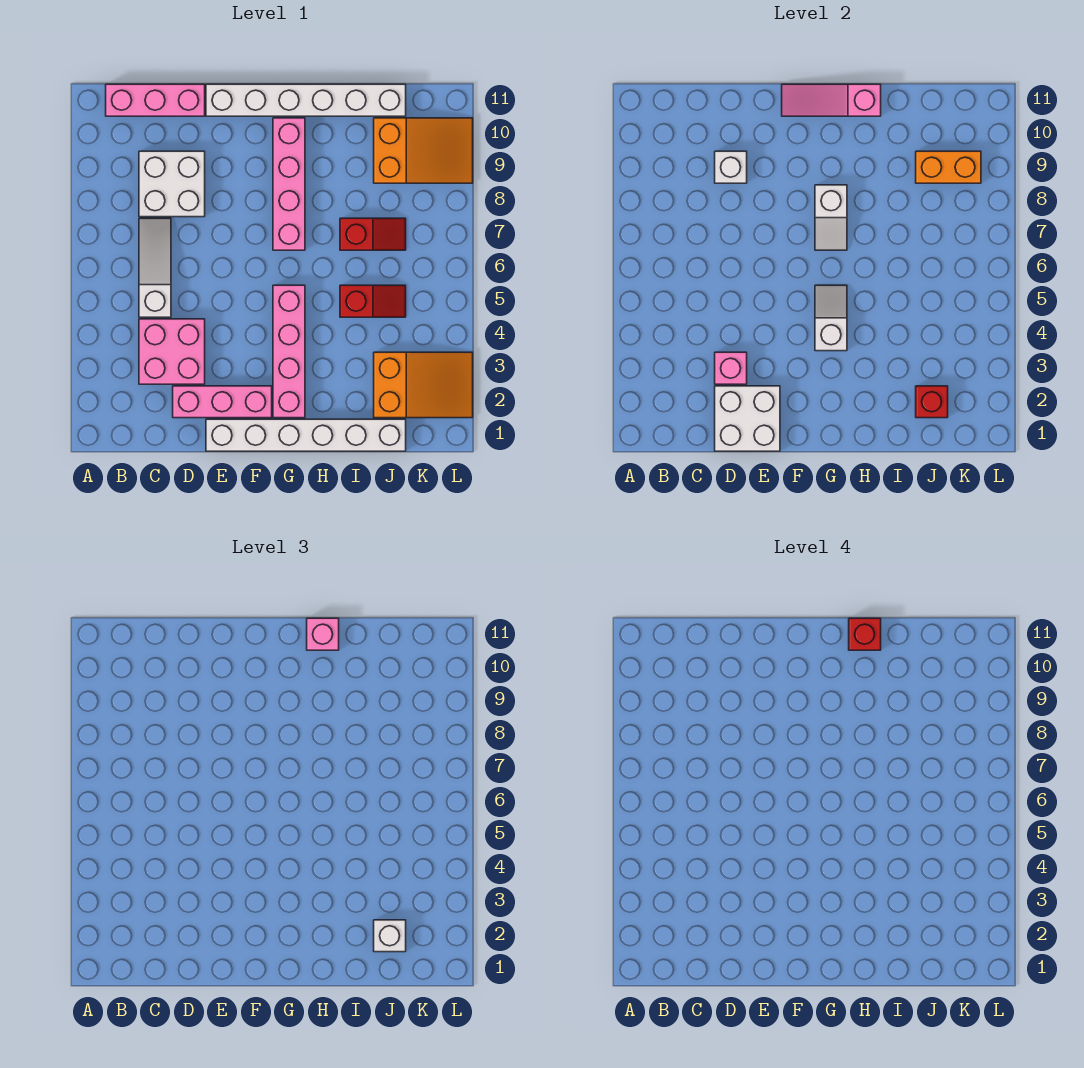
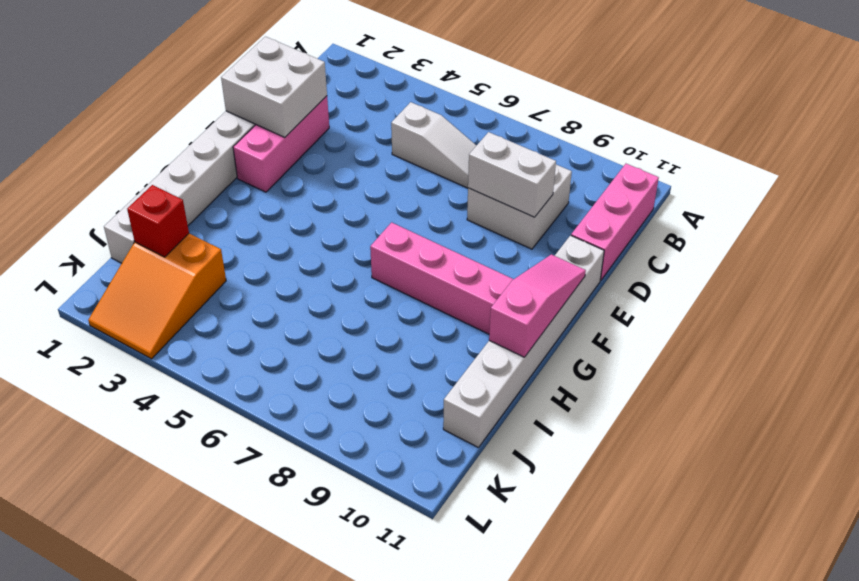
white 1x2 brick [468,132,556,217] -> white 1x1 brick [715,151,747,183]
none -> pink 2x2 brick [139,319,205,384]
none -> pink 1x4 brick [273,285,305,418]
none -> red 1x2 slope [340,285,406,317]

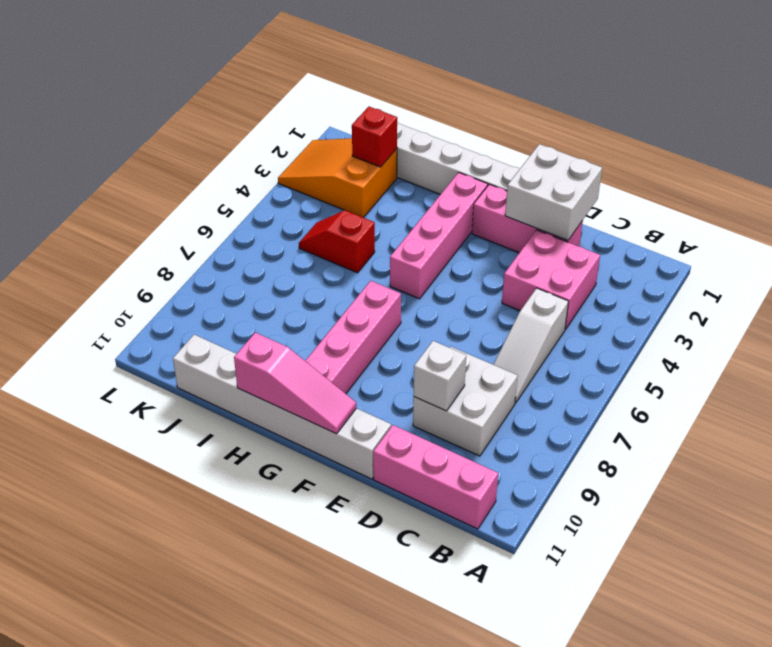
none -> red 1x2 slope [340,218,406,250]
none -> orange 2x3 slope [374,118,473,183]
none -> pink 1x1 brick [715,352,747,384]

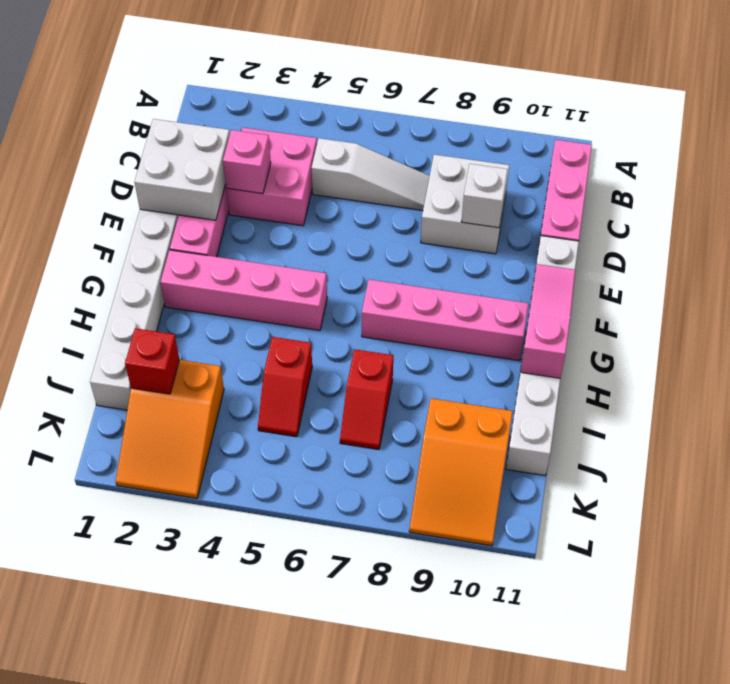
none -> white 1x2 slope [815,285,847,351]
none -> white 1x2 slope [815,185,847,250]
none -> orange 1x2 brick [916,151,981,183]

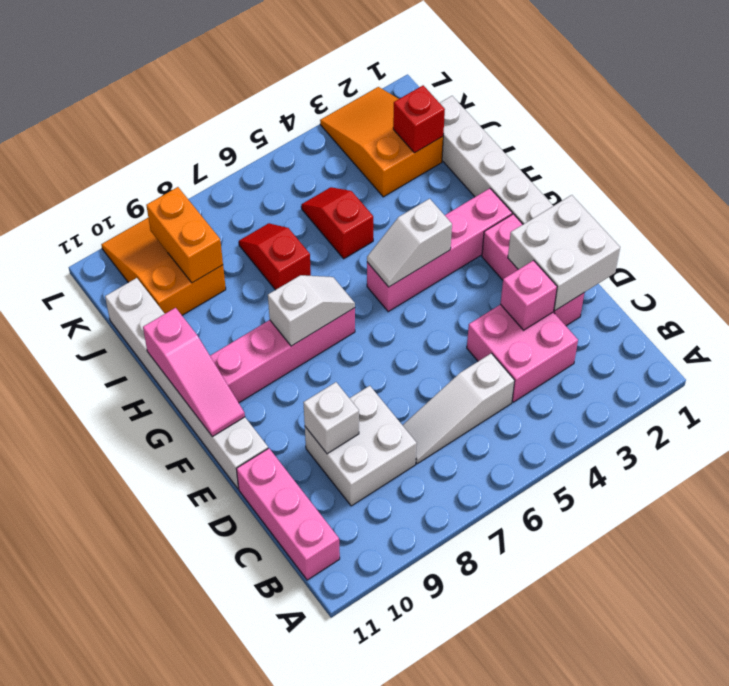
none -> pink 1x1 brick [307,618,339,650]
none -> white 1x1 brick [374,920,406,952]
none -> red 1x1 brick [849,618,881,650]

